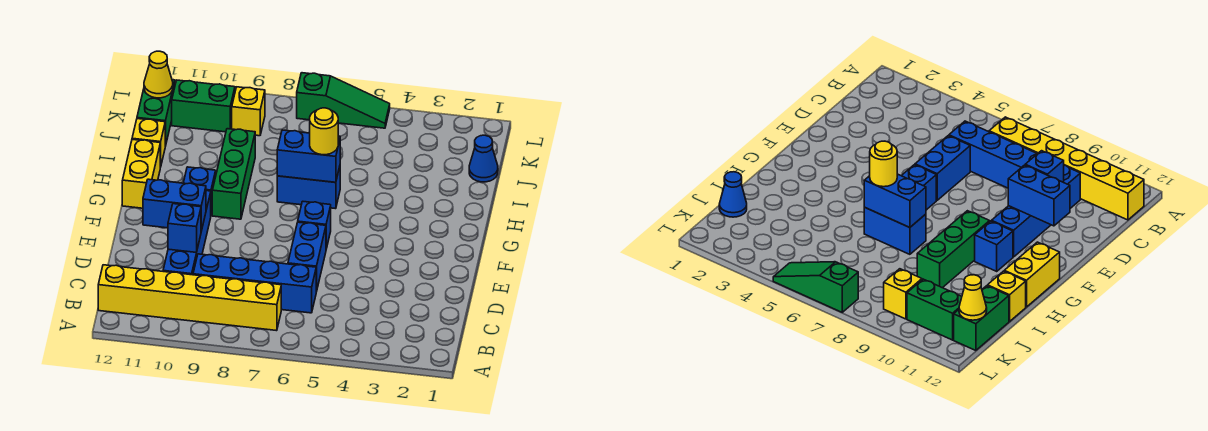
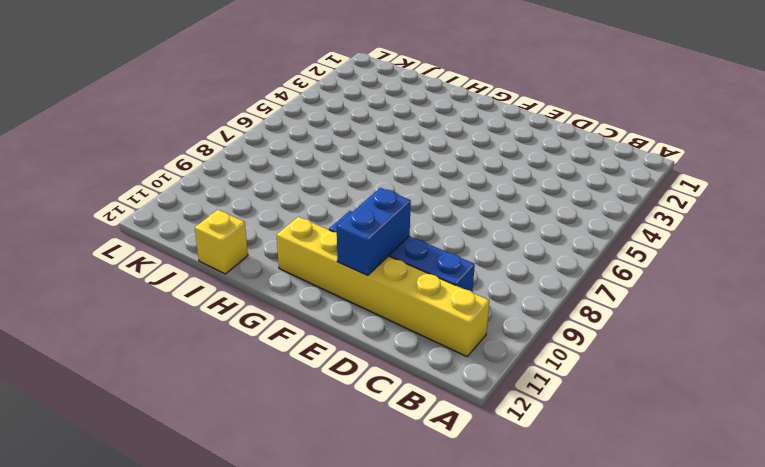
yellow 1x6 brick [277,217,489,356] -> yellow 1x6 brick turned to [98,265,281,331]
none -> blue 1x4 brick [193,254,316,313]
none -> blue 1x2 brick [288,222,326,292]
none -> blue 1x1 brick [298,201,331,249]

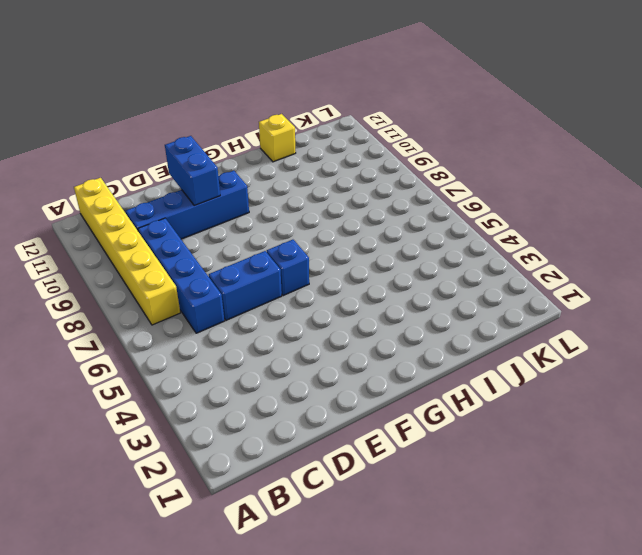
none -> green 1x3 brick [212,129,255,219]
none -> blue 1x1 brick [184,167,216,214]
none -> yellow 1x2 brick [122,139,160,208]

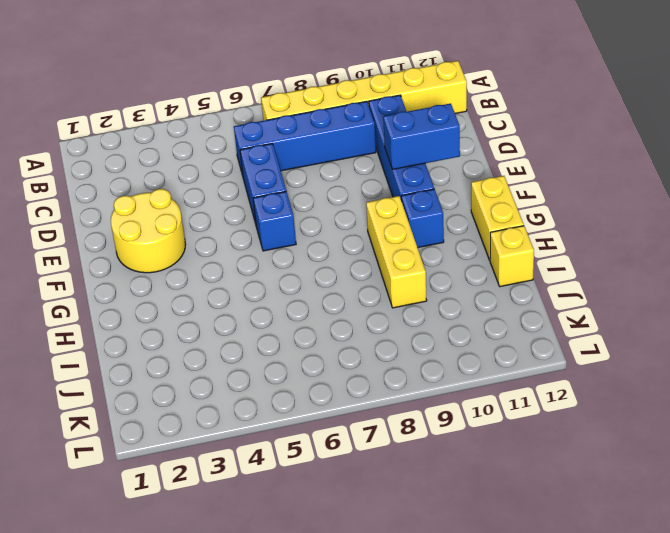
yellow 2x2 round brick [111,189,186,273] -> none
yellow 1x3 brick [366,196,427,308] -> green 1x3 brick [212,129,255,219]
none -> blue 1x2 brick [277,167,340,209]
none -> blue 1x1 cone [469,135,498,182]
none -> green 1x2 brick [137,80,175,146]

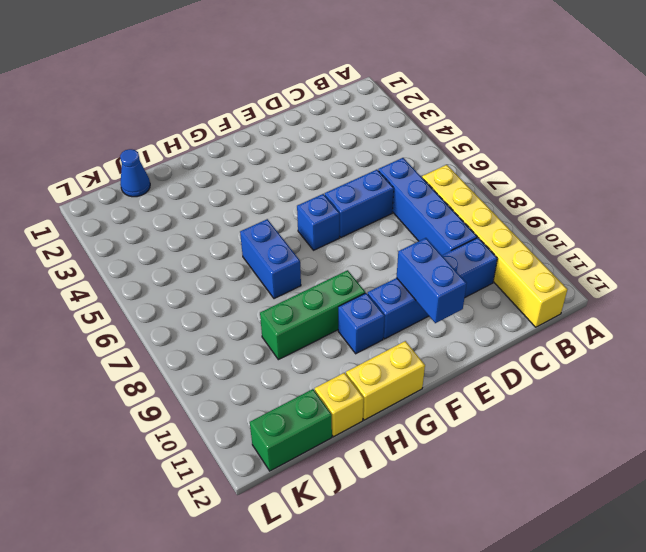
none -> yellow 1x1 brick [232,87,265,136]
none -> green 1x2 brick [172,80,235,132]
none -> green 1x3 slope [297,73,390,128]

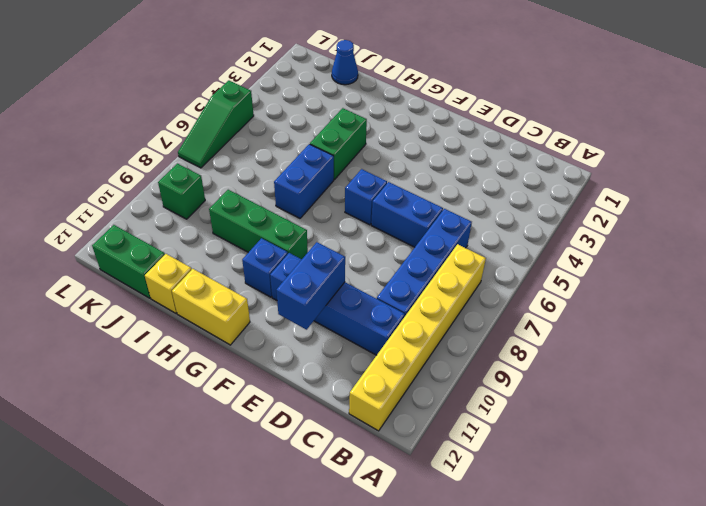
green 1x2 brick [310,108,367,180] -> green 1x2 brick moved to [172,80,235,132]
green 1x1 brick [158,164,205,219] -> yellow 1x1 brick [232,87,265,136]
green 1x3 slope [178,81,254,168] -> green 1x3 slope turned to [297,73,390,128]
none -> blue 1x1 brick [168,204,201,253]
none -> blue 1x2 brick [277,130,340,182]
none -> yellow 1x1 cone [144,51,173,98]

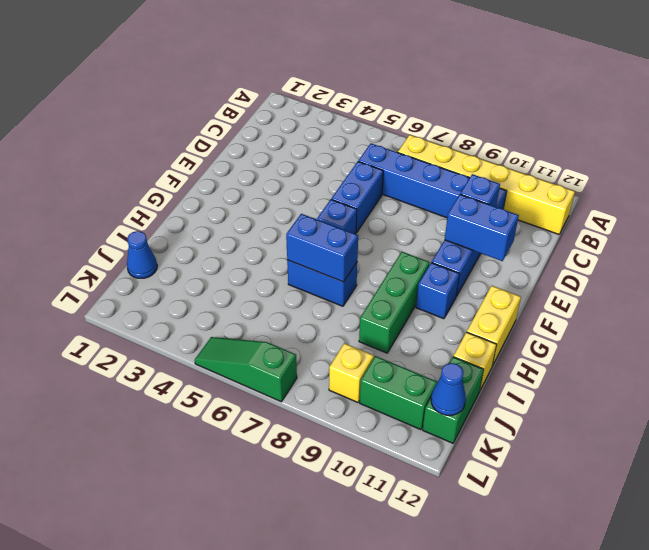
blue 1x1 cone [431,363,466,415] -> yellow 1x1 cone [144,51,173,98]
none -> yellow 1x1 round brick [310,108,338,155]

